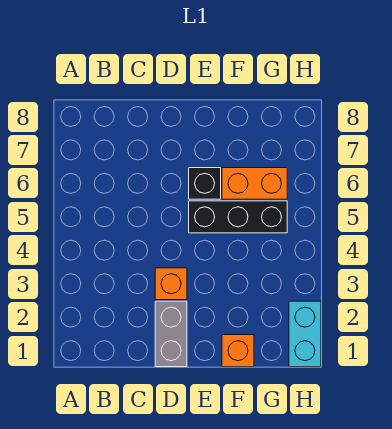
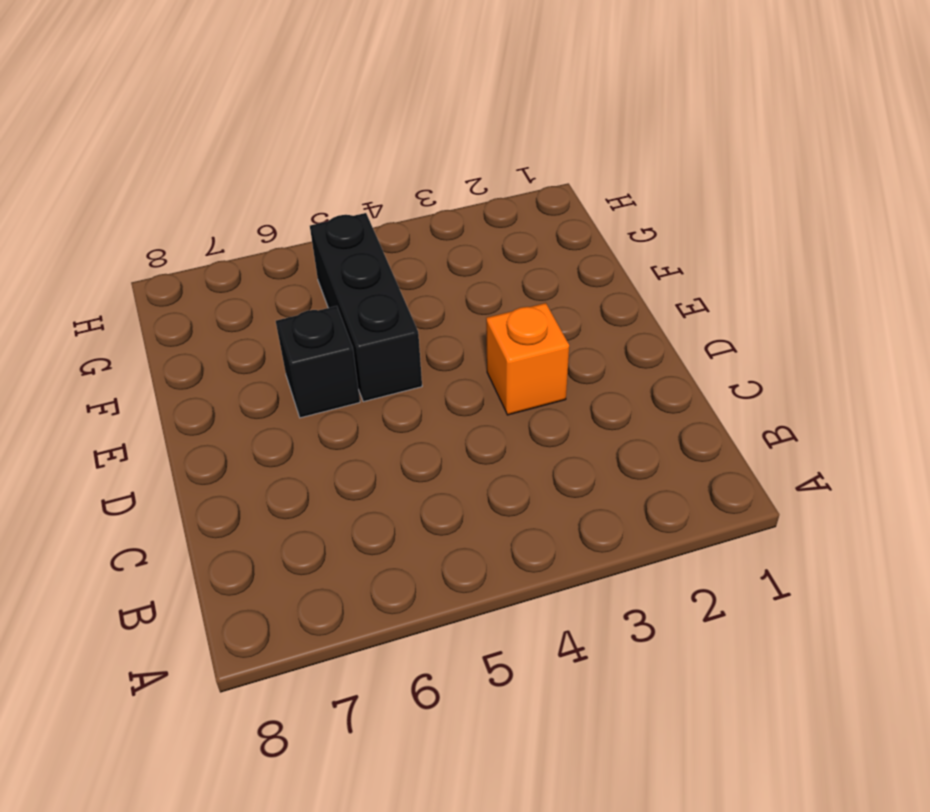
none -> grey 1x2 brick [155,301,187,367]
none -> orange 1x1 brick [222,335,254,367]

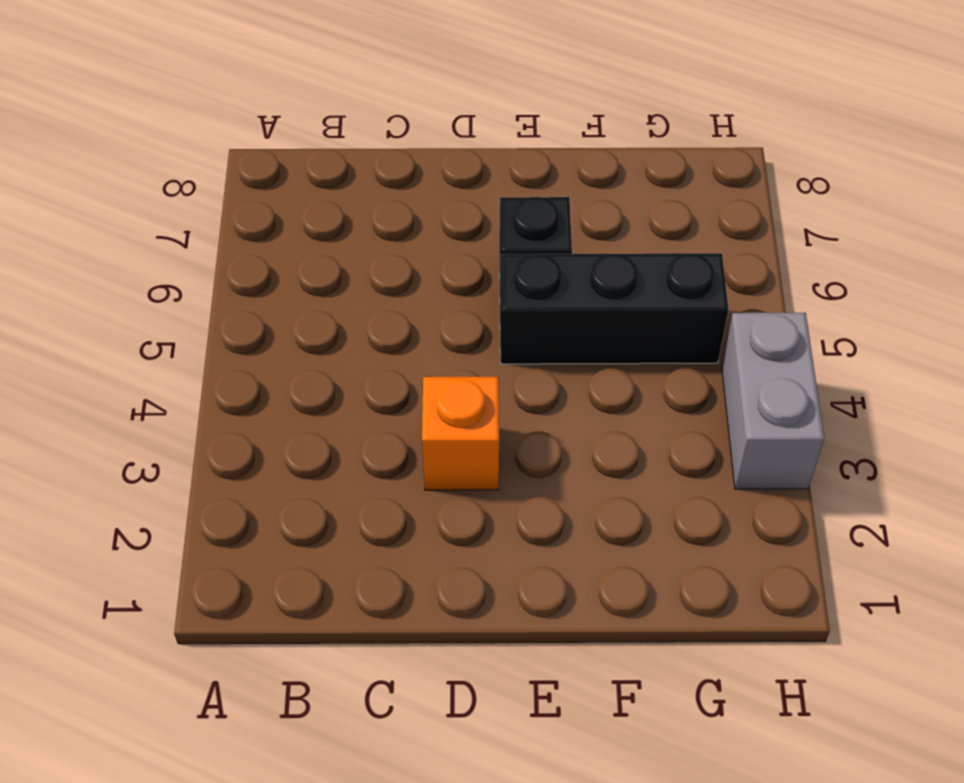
grey 1x2 brick [722,313,824,489] -> grey 1x2 brick moved to [155,301,187,367]
none -> orange 1x1 brick [222,335,254,367]
none -> orange 1x2 brick [222,168,287,199]

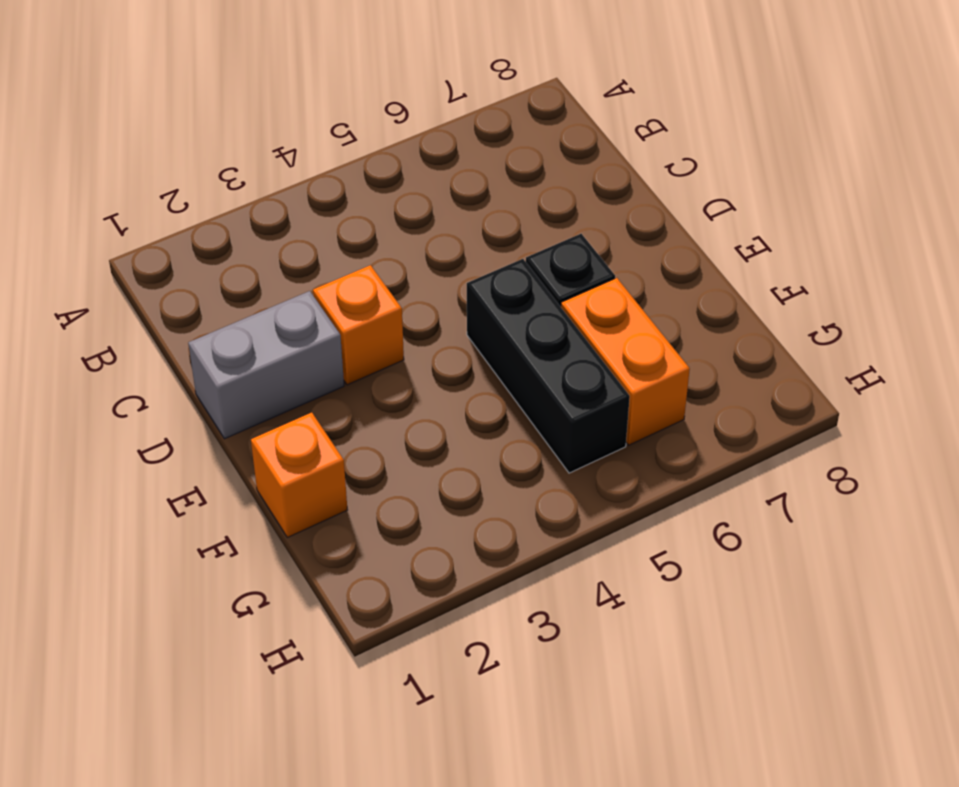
none -> cyan 1x2 brick [289,301,321,367]

